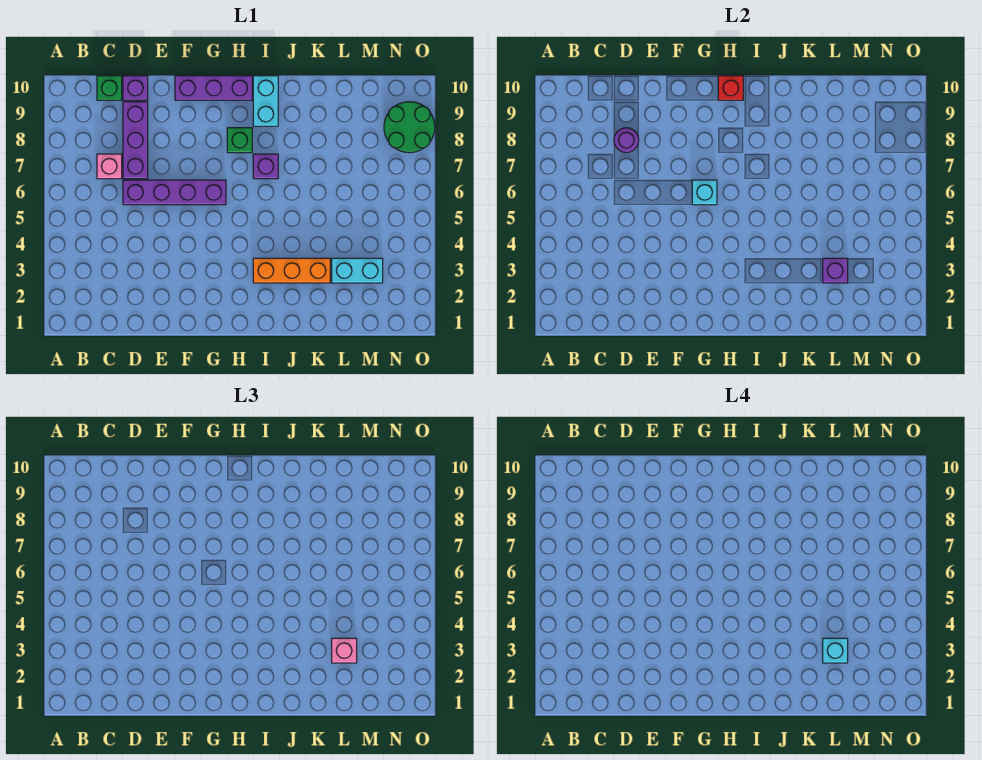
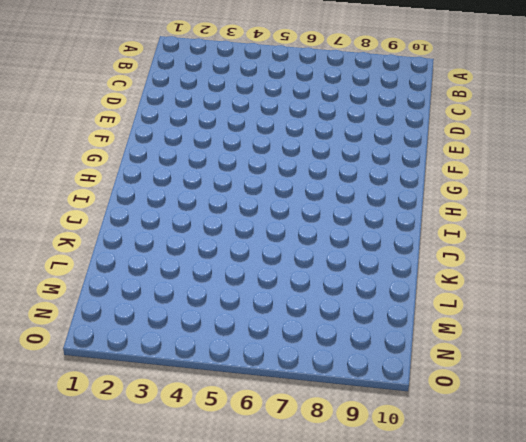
none -> pink 1x1 brick [97,154,122,179]
none -> green 1x1 brick [97,76,122,100]
none -> purple 1x4 brick [123,180,226,205]

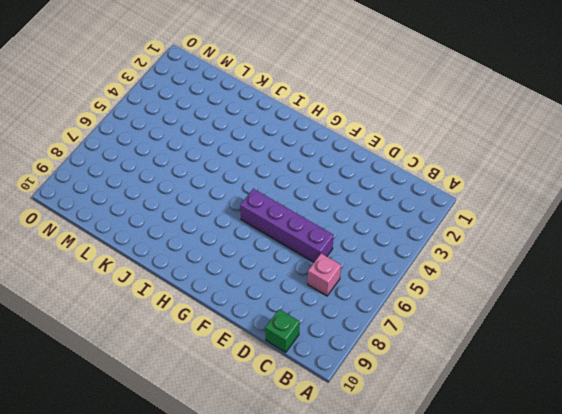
none -> purple 1x3 brick [123,102,148,179]
none -> purple 1x1 brick [123,76,148,100]
none -> purple 1x3 brick [175,76,252,100]

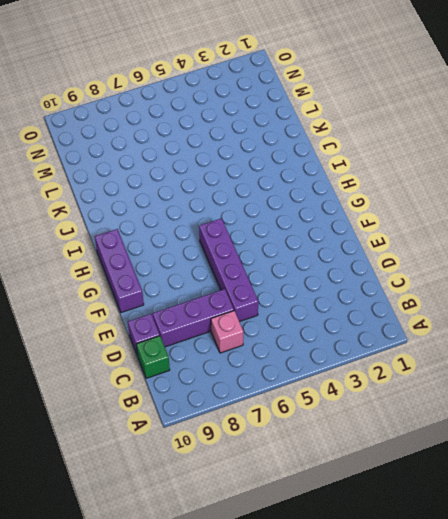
none -> green 1x1 brick [227,128,252,153]
none -> orange 1x3 brick [253,258,330,283]
none -> purple 1x1 brick [253,154,278,179]

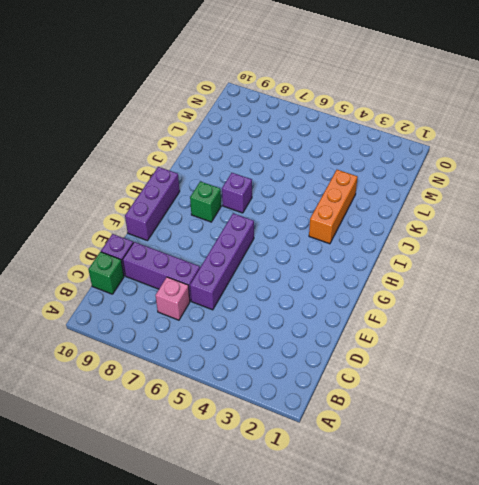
none -> cyan 1x2 brick [253,76,278,126]
none -> cyan 1x2 brick [332,258,383,283]
none -> green 2x2 round brick [384,102,435,153]

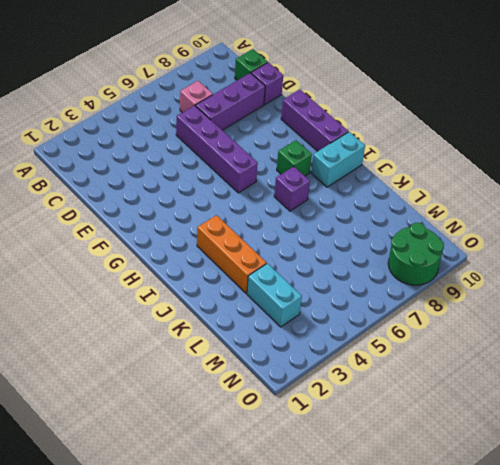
none -> purple 1x1 round brick [614,128,639,153]
none -> cyan 1x1 brick [692,180,717,205]
none -> red 1x1 brick [718,76,743,100]

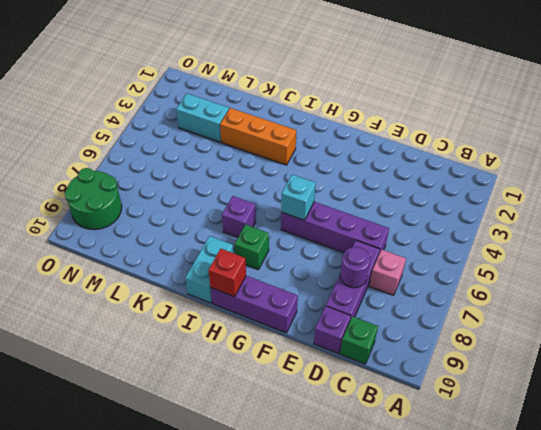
none -> purple 1x1 brick [823,258,848,283]
none -> pink 1x1 brick [332,638,357,663]
none -> cyan 1x1 brick [823,638,848,663]

